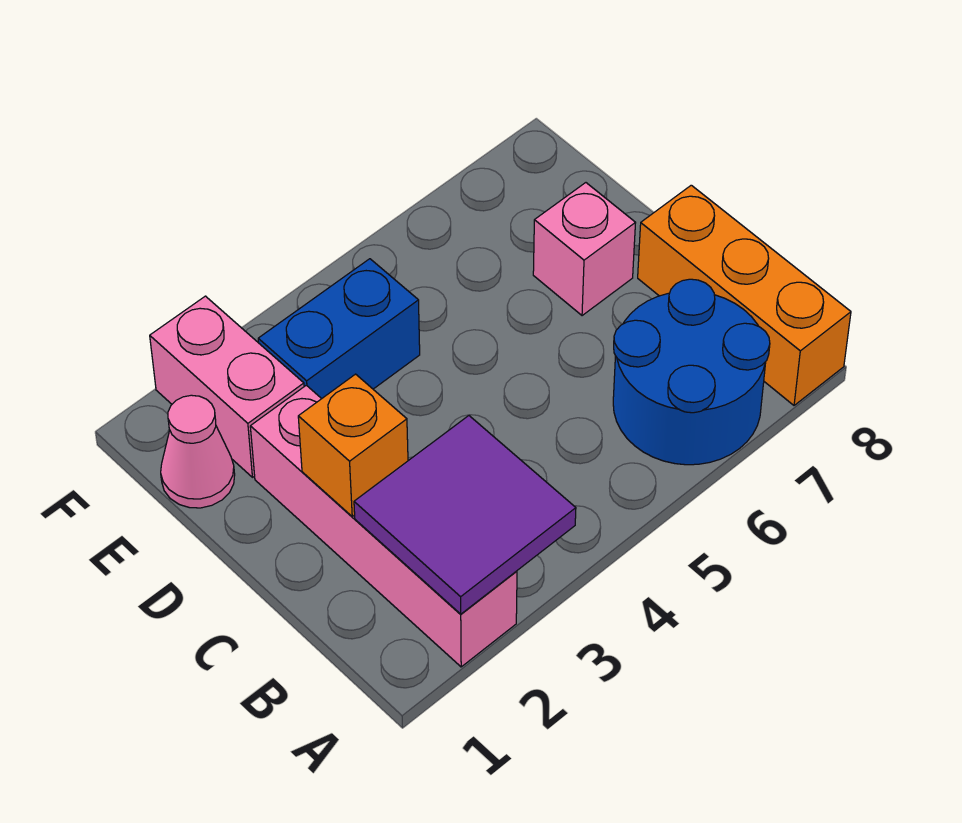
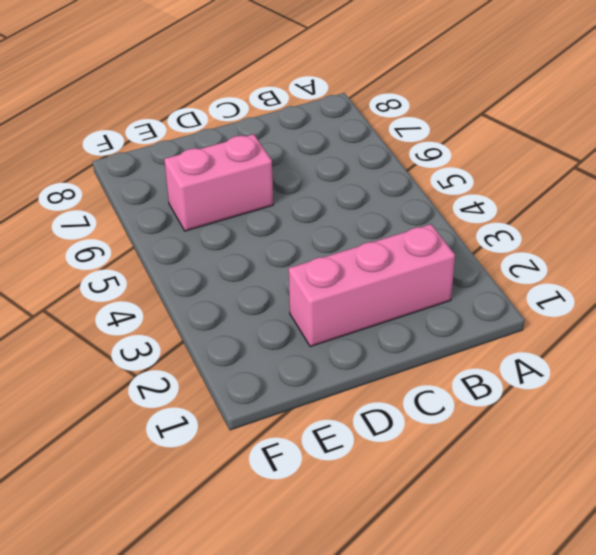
pink 1x3 brick [289,224,455,347] -> pink 1x4 brick [250,385,517,667]
pink 1x2 brick [164,134,273,231] -> pink 1x2 brick moved to [150,296,304,477]
none -> blue 2x2 round brick [613,279,770,465]
none -> orange 1x3 brick [638,185,851,405]

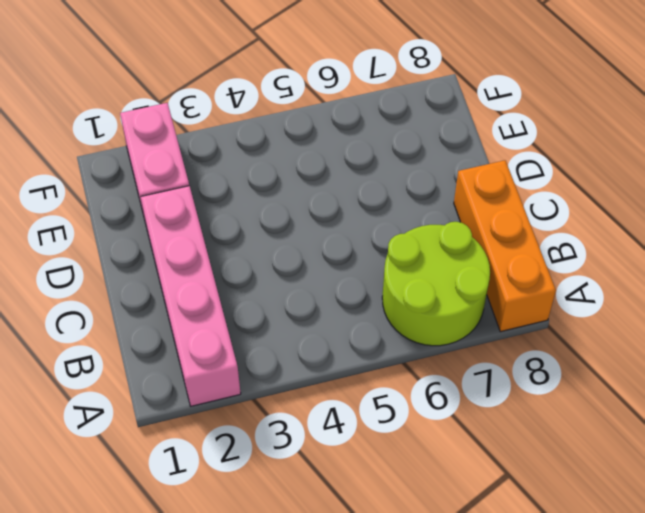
lime 2x2 round brick [382,222,490,346] -> blue 2x2 round brick [613,279,770,465]
none -> pink 1x1 brick [533,183,635,316]
none -> pink 1x1 cone [161,395,235,508]

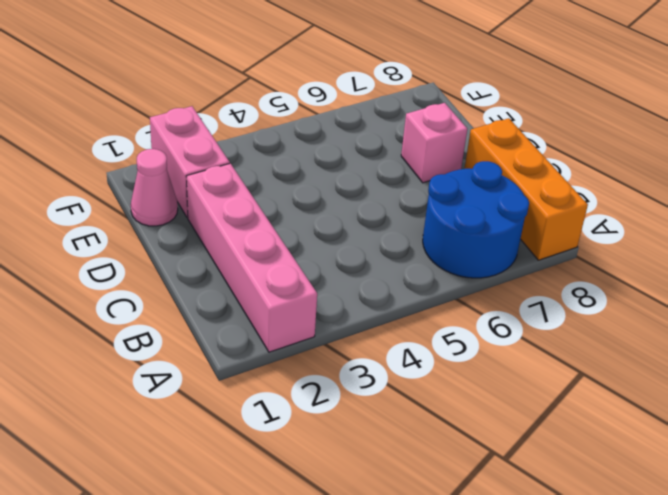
none -> blue 1x2 brick [258,259,420,399]
none -> purple 2x2 tile [354,416,576,614]

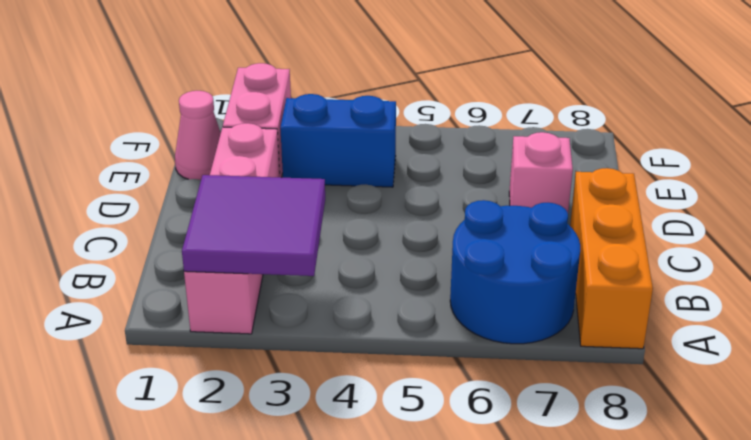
none -> orange 1x1 brick [298,374,408,516]

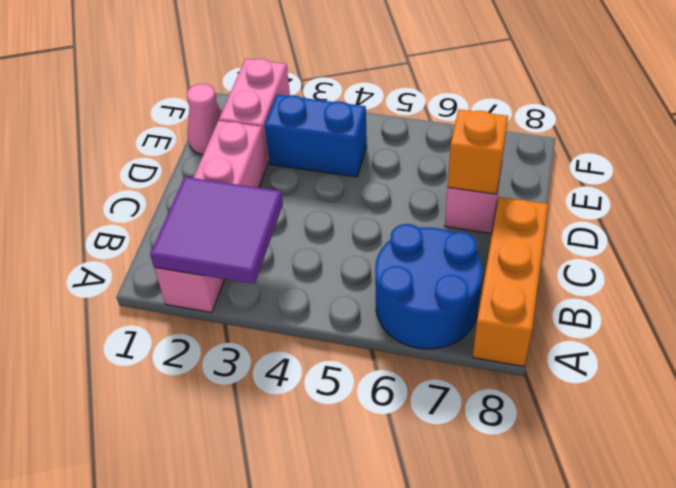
orange 1x1 brick [448,109,508,194] -> orange 1x1 brick moved to [298,374,408,516]

